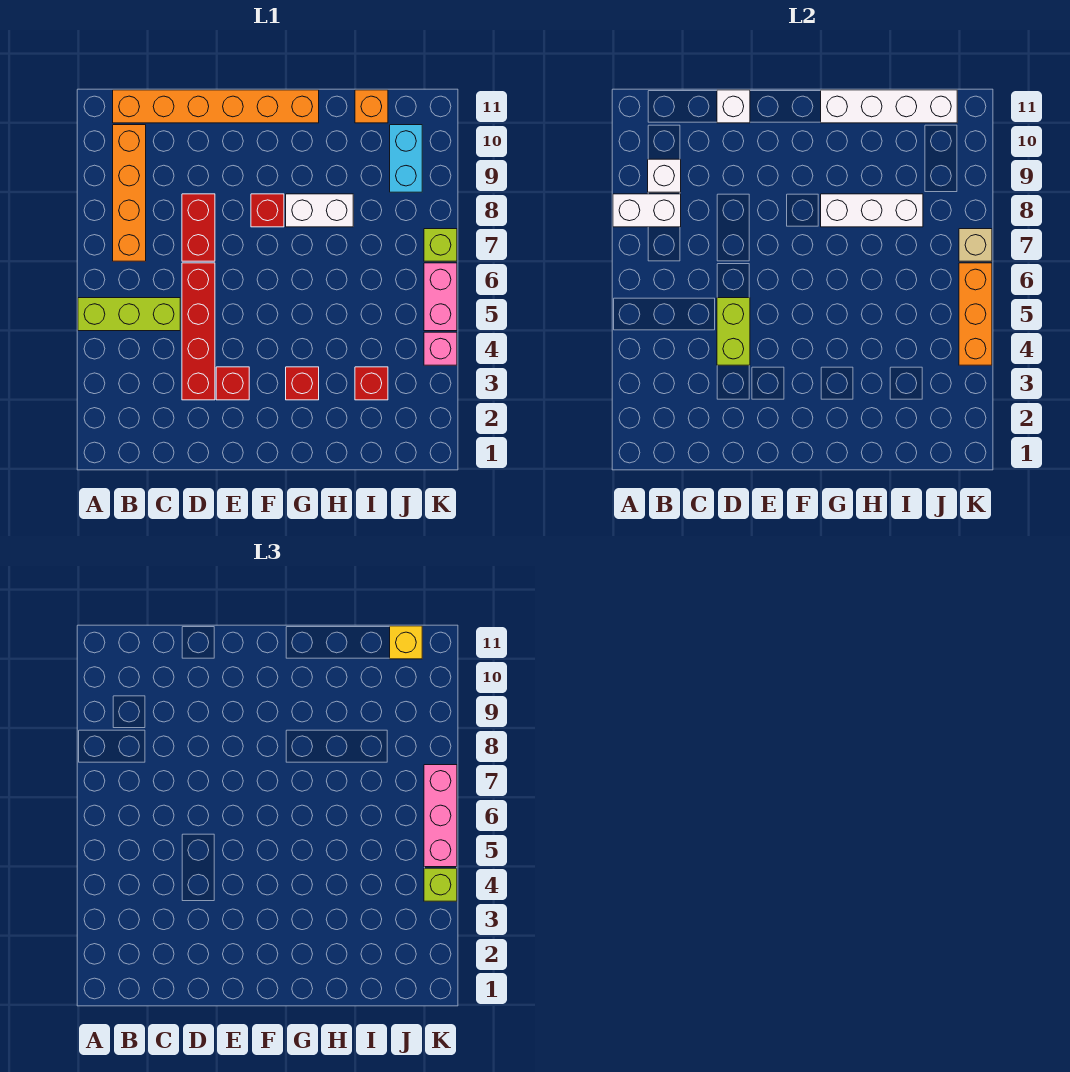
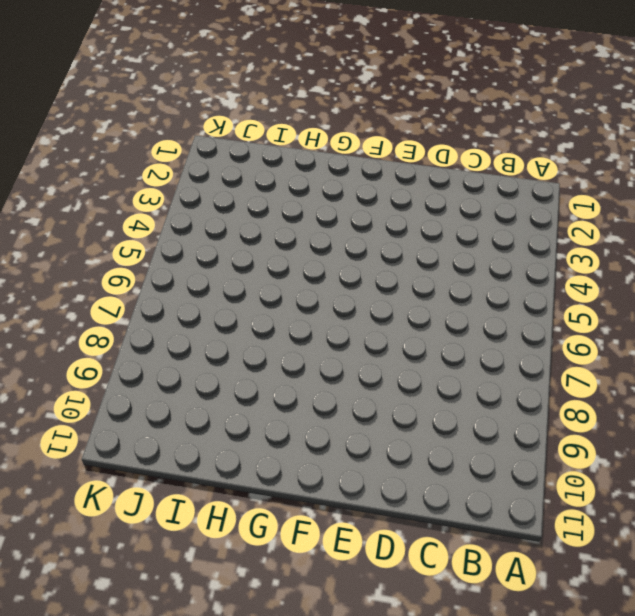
none -> lime 1x3 brick [78,298,180,331]
none -> orange 1x4 brick [113,125,146,261]
none -> orange 1x6 brick [113,90,319,123]

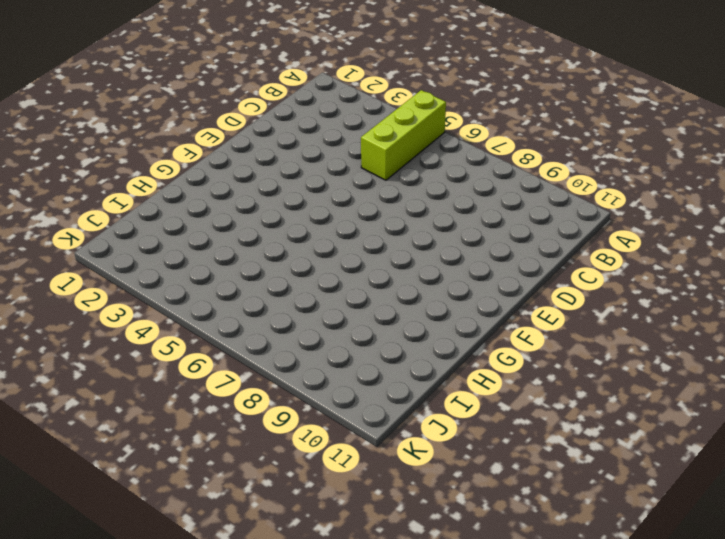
none -> orange 1x4 brick [113,125,146,261]
none -> orange 1x6 brick [113,90,319,123]
none -> red 1x4 brick [182,263,215,400]

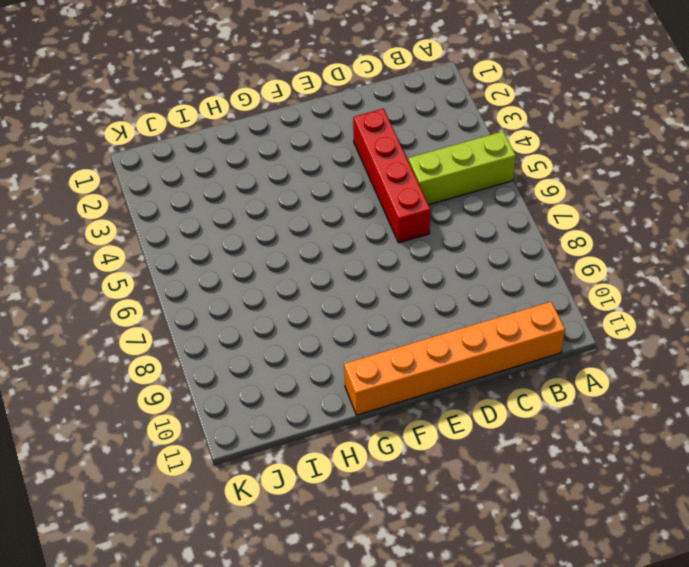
none -> orange 1x4 brick [113,125,146,261]
none -> red 1x2 brick [182,194,215,261]
none -> red 1x1 brick [216,367,249,400]

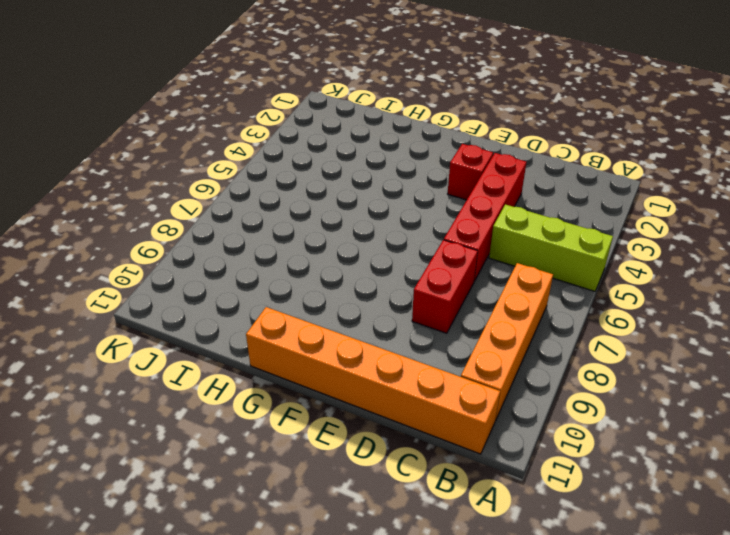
none -> red 1x1 brick [251,194,284,227]
none -> red 1x1 brick [286,367,319,400]
none -> white 1x2 brick [286,194,353,227]

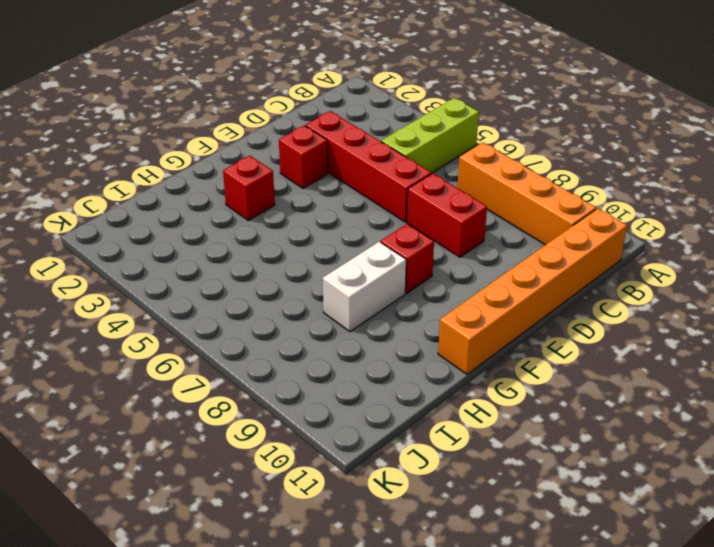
none -> red 1x1 brick [355,367,388,400]
none -> orange 1x1 brick [355,90,388,123]
none -> cyan 1x2 brick [390,125,422,192]

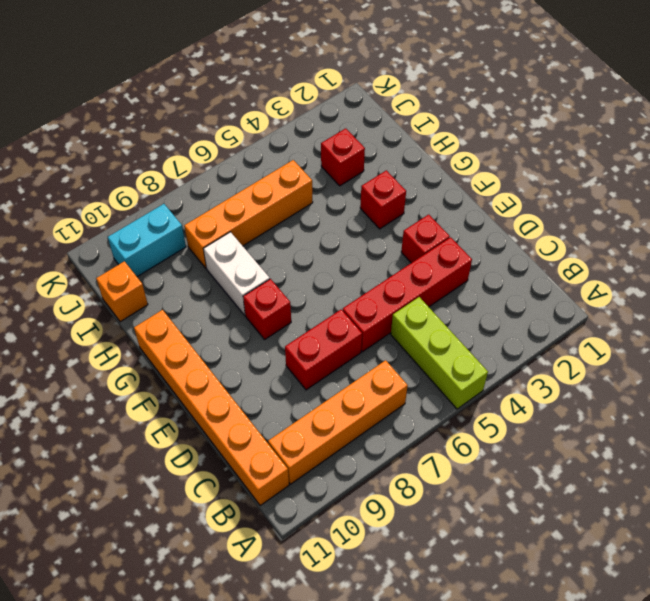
orange 1x4 brick [184,160,313,269] -> none
none -> pink 1x1 brick [424,332,457,365]
none -> pink 1x2 brick [424,263,457,331]
none -> lime 1x1 brick [424,229,457,261]

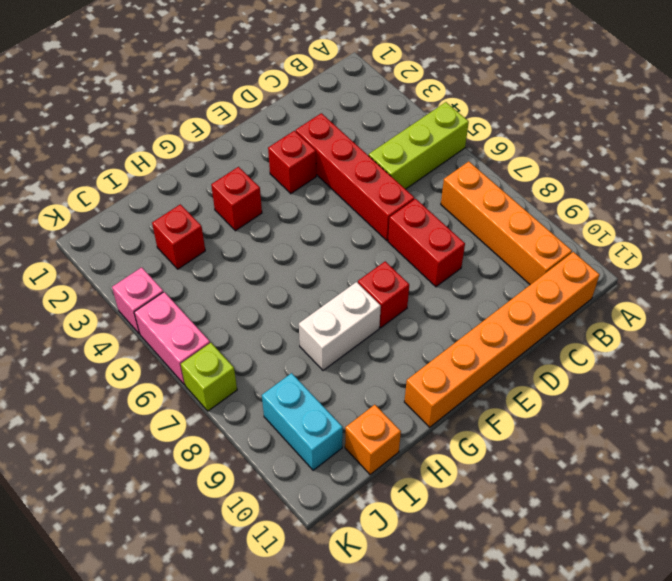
none -> white 1x2 brick [613,194,681,227]
none -> white 1x1 brick [648,159,681,192]
none -> lime 1x2 brick [717,298,750,365]

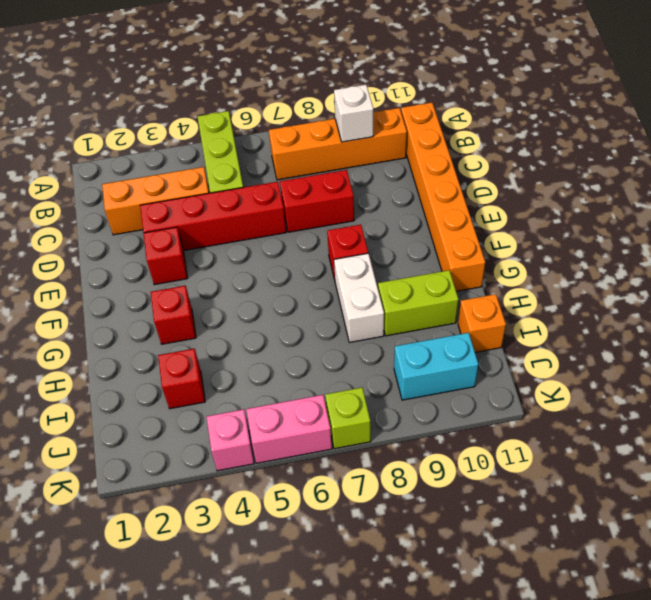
orange 1x3 brick [102,167,209,235] -> orange 1x3 brick moved to [959,263,992,365]
lime 1x2 brick [378,270,459,336] -> lime 1x2 brick moved to [717,298,750,365]
none -> white 1x2 brick [613,194,681,227]
none -> white 1x1 brick [717,90,750,123]
none -> white 1x3 brick [821,194,923,227]

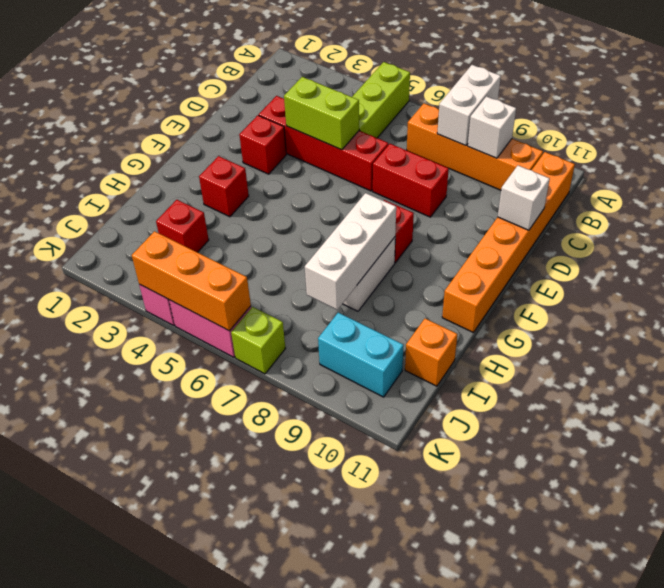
none -> white 1x4 brick [821,90,957,123]
none -> tan 1x1 brick [959,229,992,261]
none -> yellow 1x1 brick [390,626,422,659]

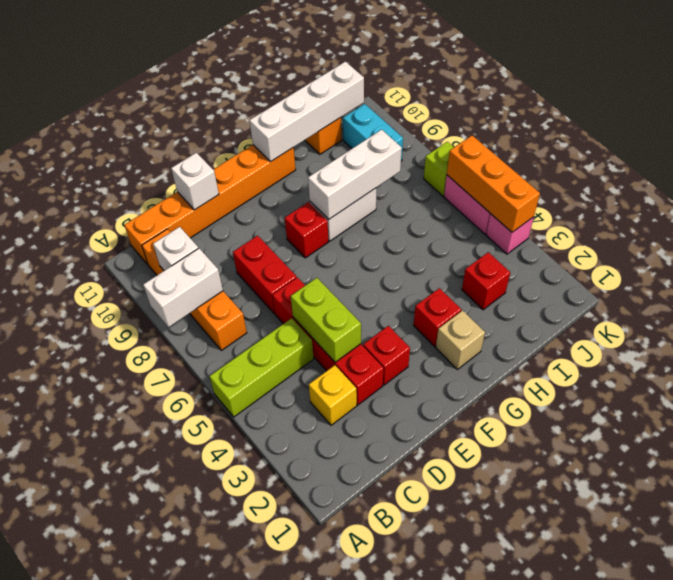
yellow 1x1 brick [309,365,357,425] -> yellow 1x1 brick moved to [390,626,422,659]
tan 1x1 brick [436,311,485,369] -> tan 1x1 brick moved to [959,229,992,261]
none -> lime 1x1 brick [424,868,457,901]
none -> pink 1x3 brick [424,765,457,867]

